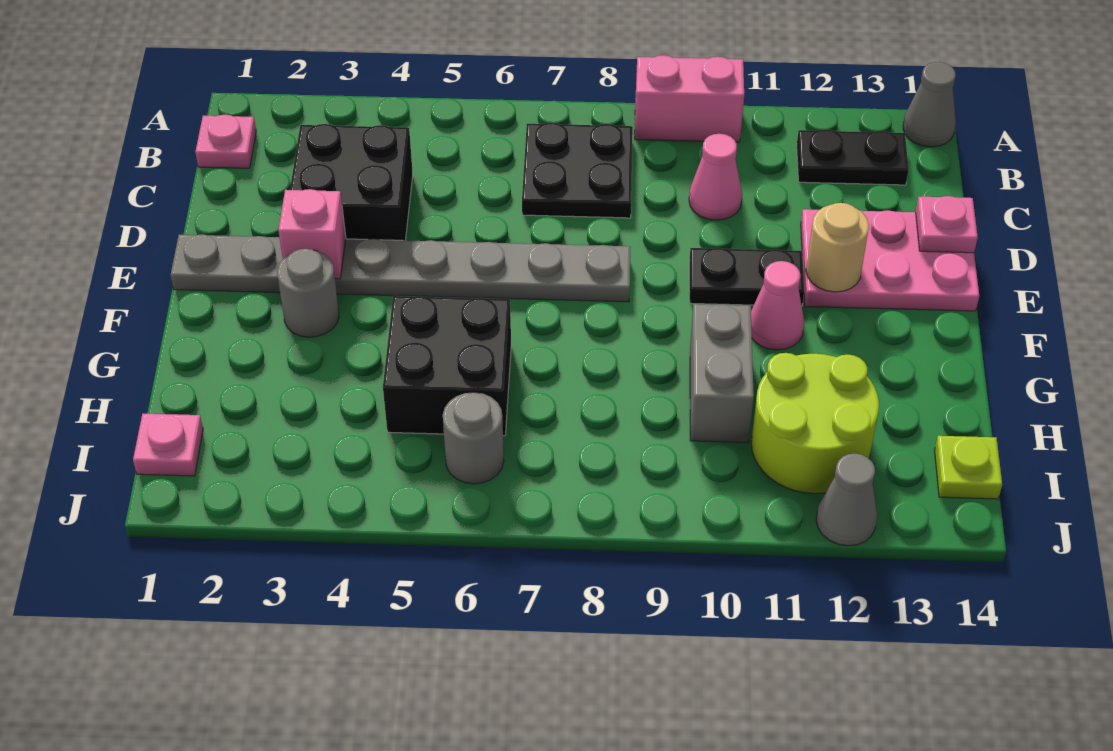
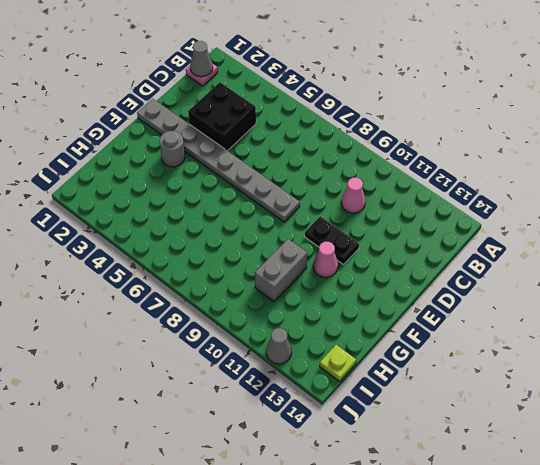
grey 1x1 cone [190,41,213,77] -> grey 1x1 cone moved to [903,62,956,147]
none -> pink 1x2 brick [635,55,744,142]
none -> black 2x2 plate [522,123,633,218]
none -> black 1x2 plate [797,129,909,185]

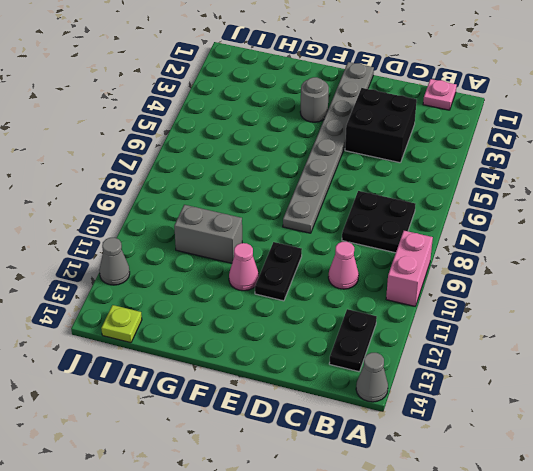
none -> pink 2x3 plate [801,209,979,311]
none -> black 2x2 brick [383,296,511,436]
none -> lime 2x2 round brick [751,353,879,494]

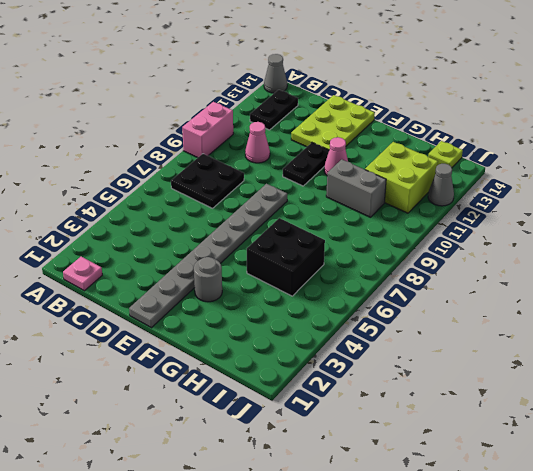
lime 2x3 plate [291,95,375,150] -> pink 2x3 plate [801,209,979,311]
lime 2x2 brick [365,142,438,213] -> lime 2x2 round brick [751,353,879,494]
none -> black 2x2 brick [290,124,413,240]
none -> pink 1x1 plate [133,414,203,476]
none -> grey 1x1 round brick [443,392,504,484]

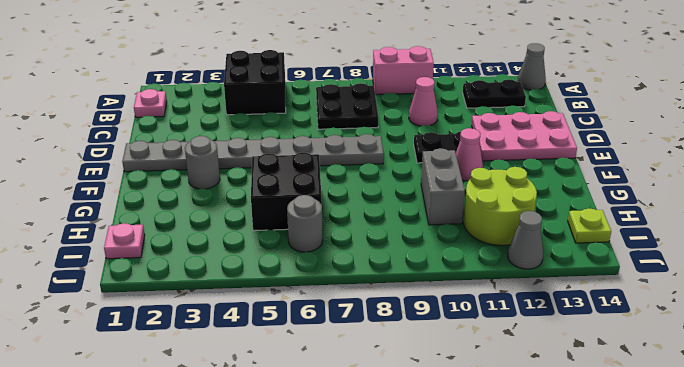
black 2x2 brick [224,50,286,115] -> black 2x2 brick moved to [290,124,413,240]
none -> pink 1x1 plate [916,196,978,253]
none -> pink 1x1 brick [278,189,346,279]
none -> tan 1x1 round brick [806,203,869,292]

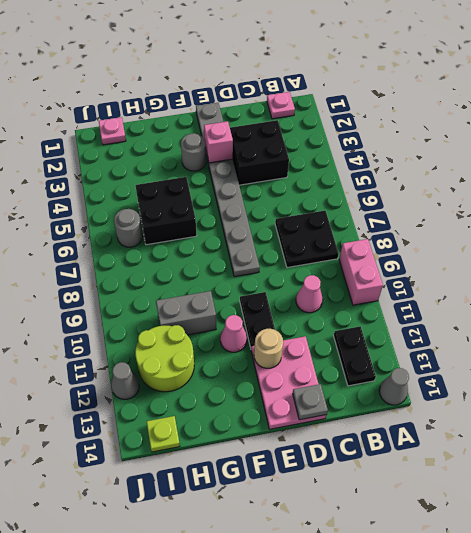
grey 1x1 plate [293,384,328,420] -> pink 1x1 plate [916,196,978,253]

